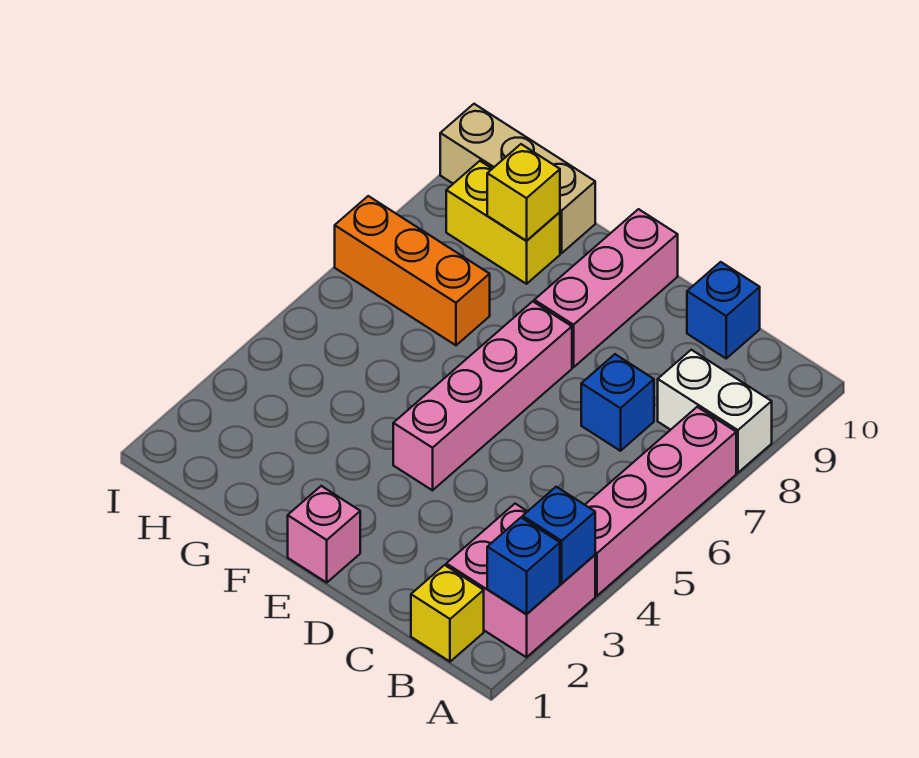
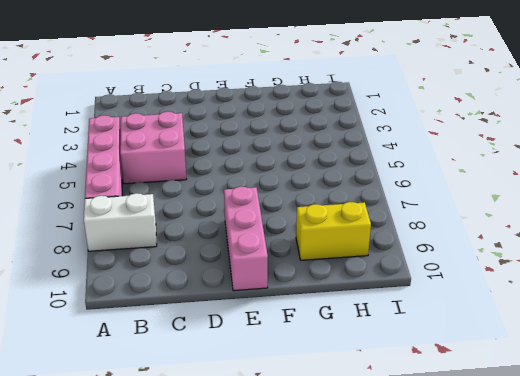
pink 2x2 brick [120,112,187,184] -> pink 2x2 brick moved to [446,504,595,657]
none -> yellow 1x1 brick [411,565,484,662]
none -> blue 1x1 brick [581,354,654,451]
none -> blue 1x1 brick [687,262,760,358]

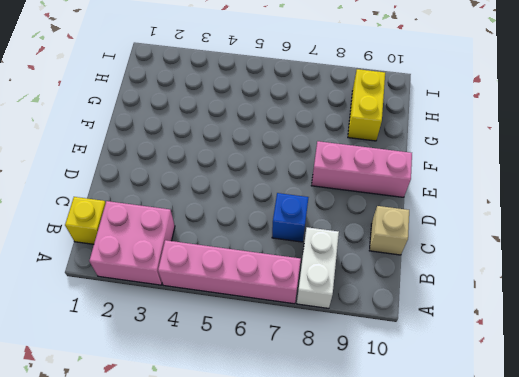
tan 1x1 brick [369,206,409,255] -> blue 1x1 brick [687,262,760,358]
none -> pink 1x1 brick [288,486,360,582]
none -> pink 1x4 brick [393,301,572,490]
none -> orange 1x3 brick [335,196,490,345]

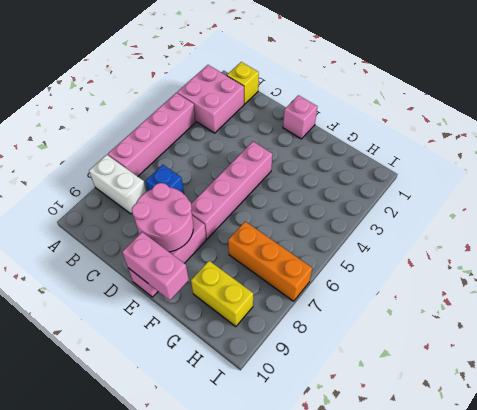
pink 2x2 round brick [132,183,193,252] -> none
pink 1x2 brick [122,232,189,300] -> none
none -> blue 1x1 brick [687,262,760,358]
none -> tan 1x3 brick [440,104,595,253]
none -> blue 1x1 brick [487,518,560,614]

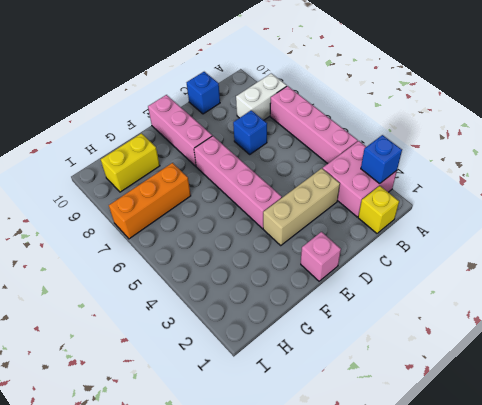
tan 1x3 brick [263,168,340,245] -> tan 1x3 brick moved to [440,104,595,253]
none -> blue 1x1 brick [523,487,595,583]
none -> yellow 1x1 brick [487,144,560,241]

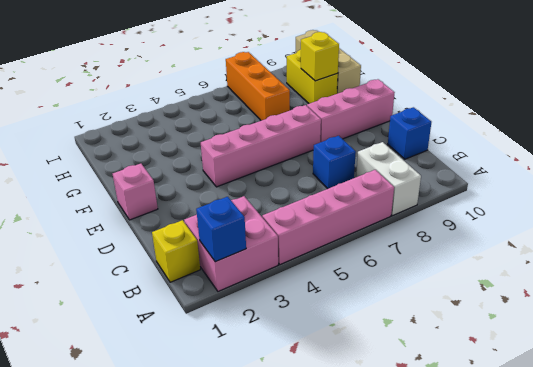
none -> blue 1x1 brick [523,487,595,583]

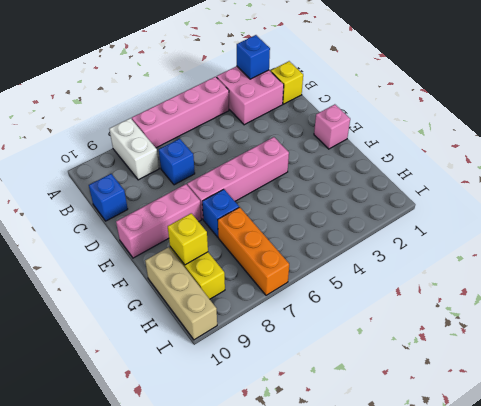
blue 1x1 brick [202,189,239,237] -> blue 1x1 brick moved to [523,487,595,583]

